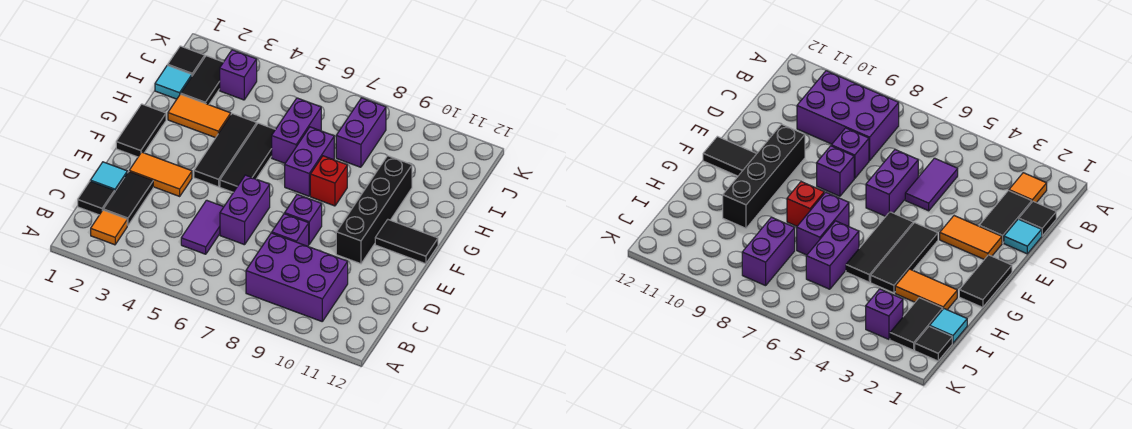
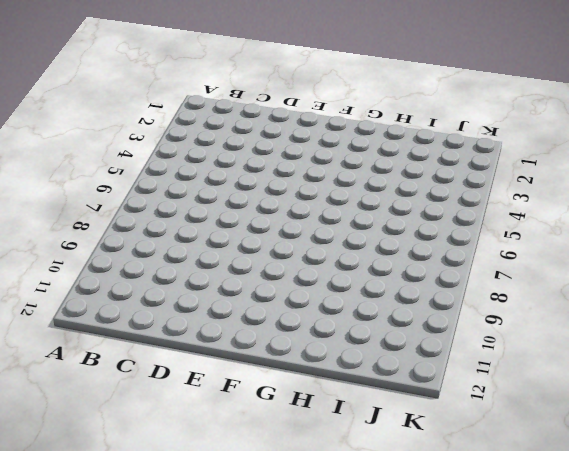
none -> orange 1x1 tile [91,210,127,245]
none -> purple 2x3 brick [246,233,348,321]
none -> black 1x1 tile [78,181,114,215]

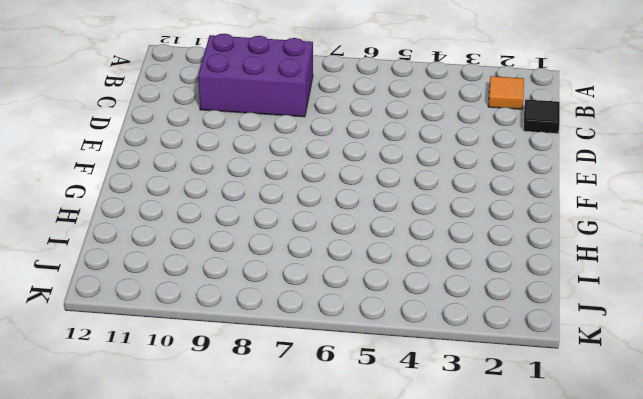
none -> black 1x2 tile [103,172,153,225]
none -> purple 1x2 tile [181,200,223,254]
none -> cyan 1x1 tile [90,162,127,192]

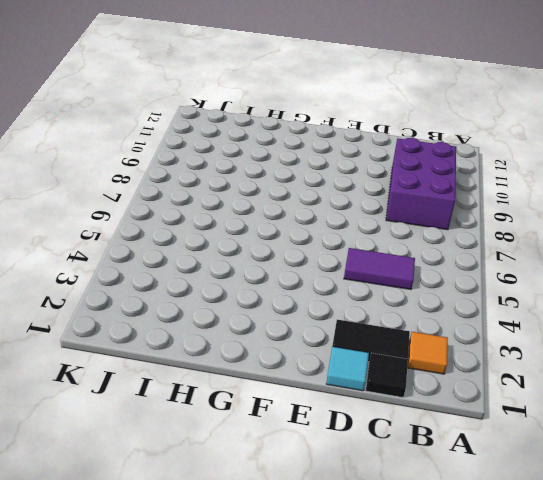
none -> purple 1x2 brick [220,175,270,245]
none -> purple 1x1 brick [272,214,309,246]
none -> orange 1x2 tile [129,152,192,196]

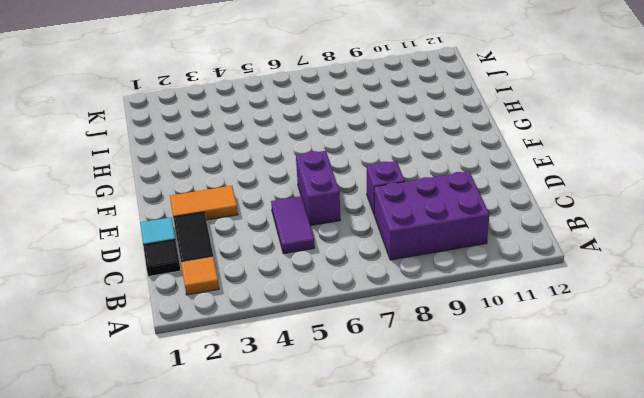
none -> purple 1x1 brick [285,194,322,244]
none -> black 1x4 brick [336,156,412,264]
none -> black 1x2 tile [116,104,166,157]

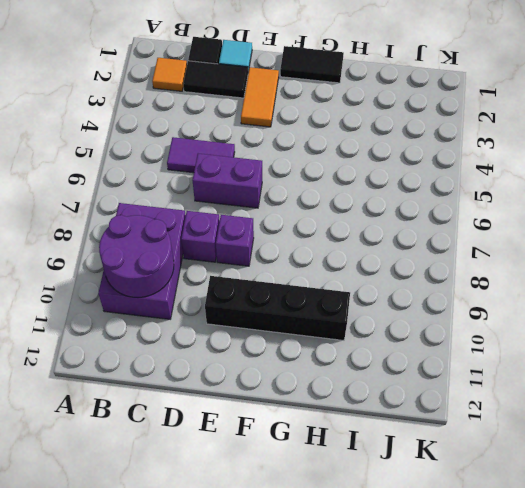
purple 2x2 round brick [99,215,174,298] -> none
none -> black 1x3 tile [194,114,257,187]
none -> black 1x3 tile [220,123,275,192]
none -> black 1x2 tile [375,220,438,264]

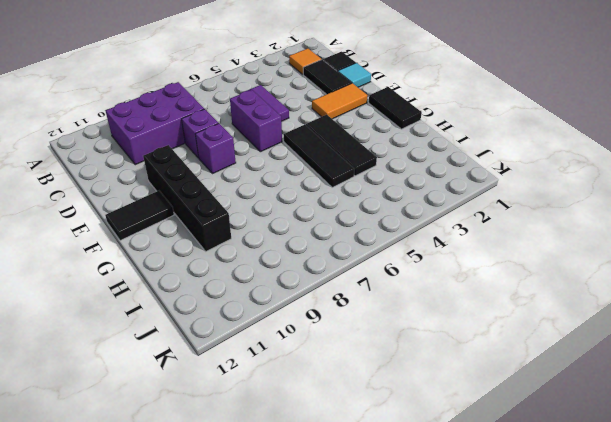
none -> purple 1x2 brick [285,127,334,196]
none -> red 1x1 brick [310,156,347,206]
none -> orange 1x2 tile [168,94,231,138]

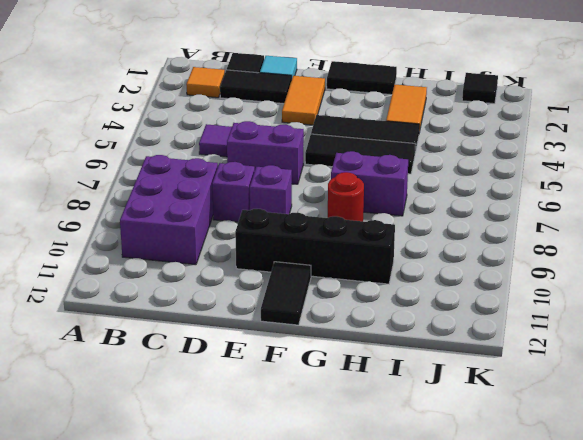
red 1x1 round brick [328,172,364,221] -> red 1x1 brick [310,156,347,206]
none -> purple 1x2 brick [272,98,321,163]
none -> cyan 1x1 tile [155,65,192,99]
none -> black 1x2 tile [181,56,223,105]

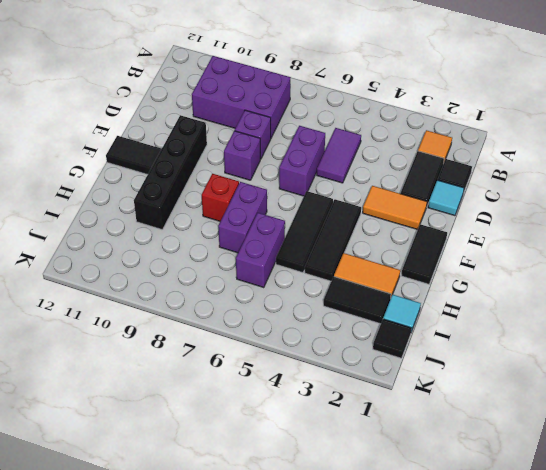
black 1x2 tile [323,277,391,324] -> black 1x2 tile turned to [181,56,223,105]
none -> purple 1x2 brick [336,98,386,167]
none -> purple 1x1 brick [220,50,257,100]

